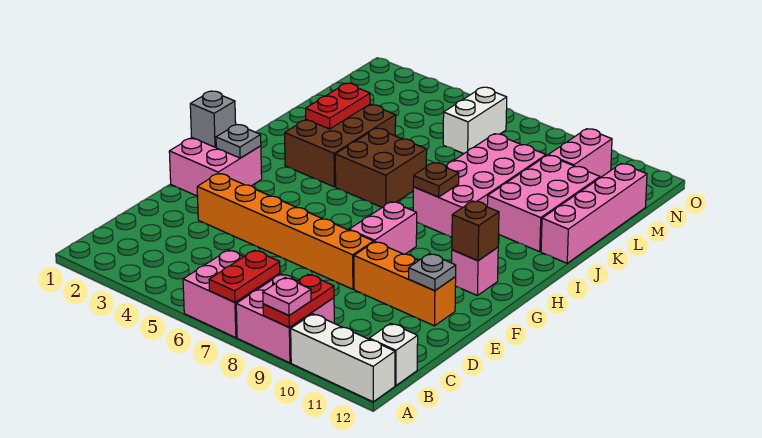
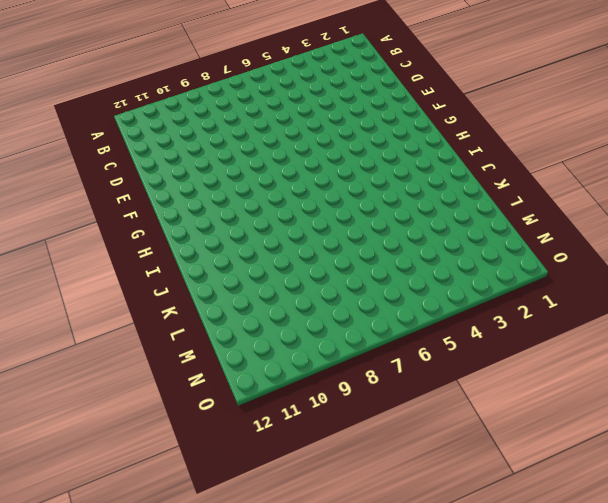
none -> pink 2x2 brick [183,250,280,338]
none -> pink 2x2 brick [236,274,334,363]
none -> white 1x3 brick [291,314,395,402]

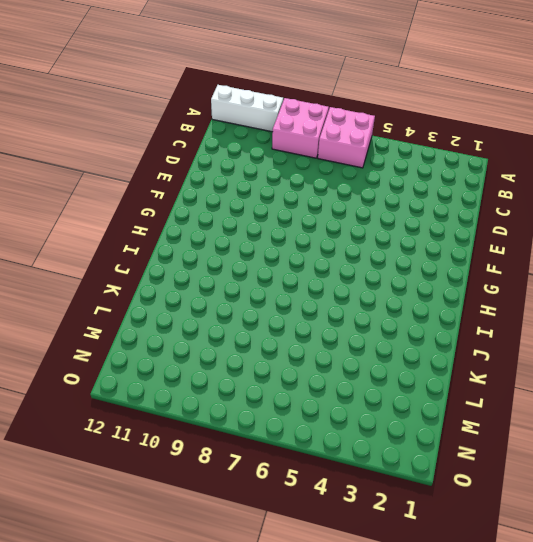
none -> white 1x1 brick [369,323,418,386]
none -> orange 1x6 brick [197,173,374,289]
none -> orange 1x3 brick [354,242,456,326]

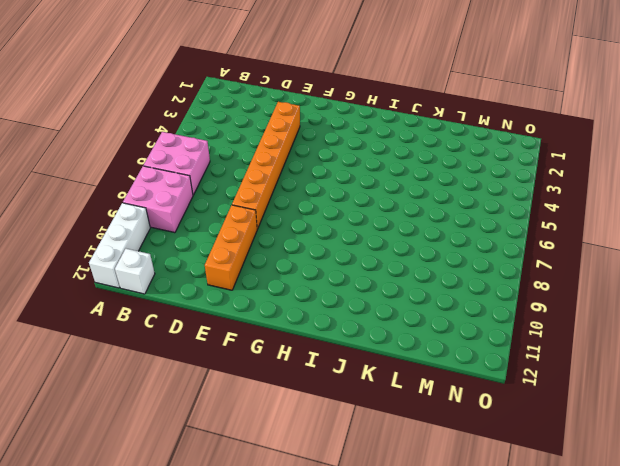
none -> pink 2x2 brick [169,137,262,196]
none -> pink 1x2 brick [349,202,417,254]
none -> pink 1x1 brick [452,247,498,295]

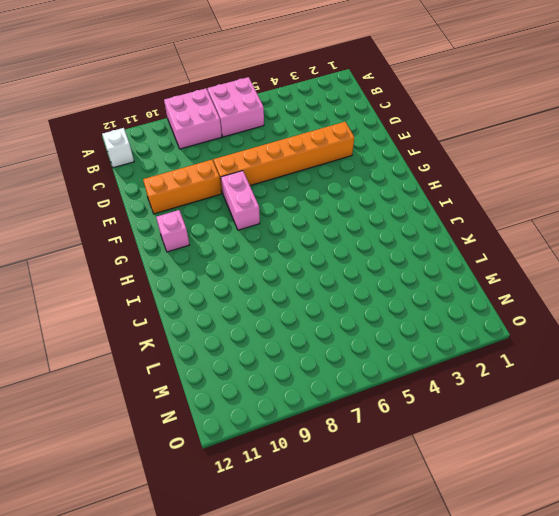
none -> white 1x3 brick [291,314,395,402]
none -> pink 2x2 brick [169,137,262,196]
none -> brown 2x3 brick [285,104,396,187]

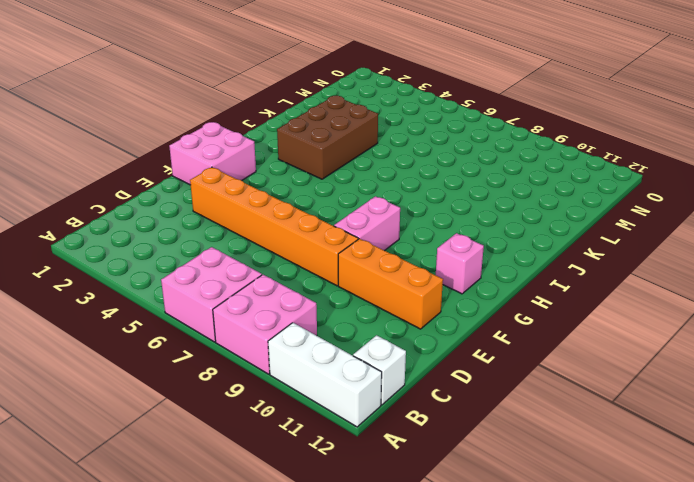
none -> brown 2x2 brick [335,128,427,207]
none -> pink 2x4 brick [413,134,546,237]
none -> pink 2x3 brick [487,155,600,252]

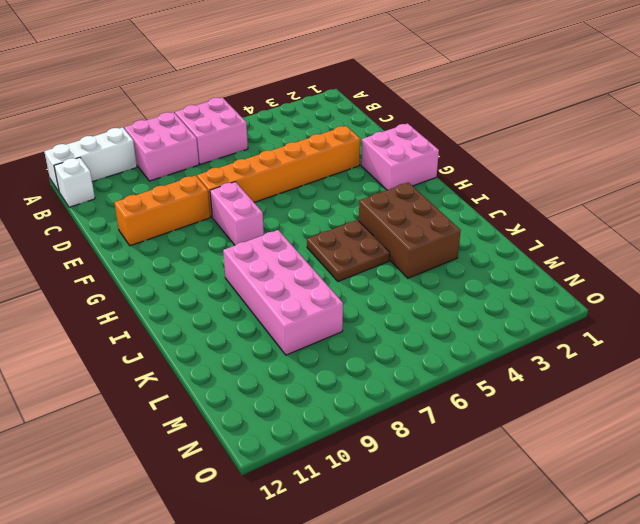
brown 2x2 plate [307,220,390,281] -> brown 2x2 brick [335,128,427,207]
none -> pink 1x1 brick [452,247,498,295]
none -> pink 2x3 brick [487,155,600,252]
none -> pink 1x4 brick [541,164,647,263]

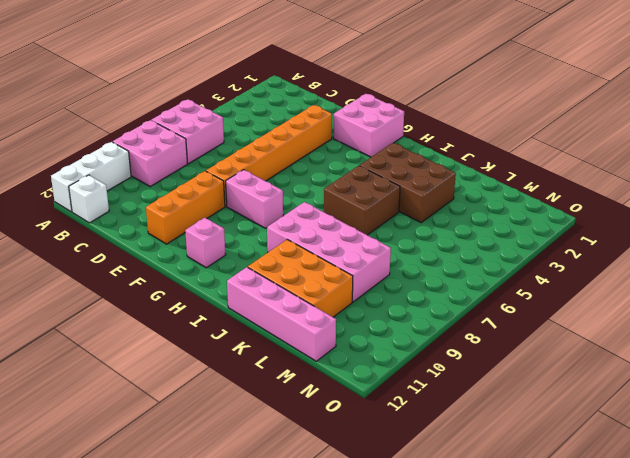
orange 2x3 brick [248,239,353,317] -> pink 2x3 brick [487,155,600,252]
none -> white 1x2 brick [443,87,507,154]
none -> pink 1x2 brick [548,129,612,178]
none -> red 1x2 plate [209,250,280,302]

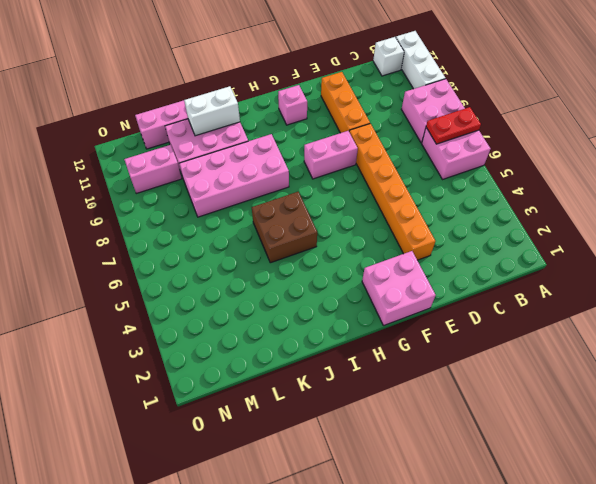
white 1x2 brick [184,86,240,136] -> white 1x2 brick moved to [443,87,507,154]
none -> brown 2x3 brick [285,104,396,187]
none -> red 1x2 plate [263,274,334,327]
none -> grey 1x1 plate [409,254,456,291]

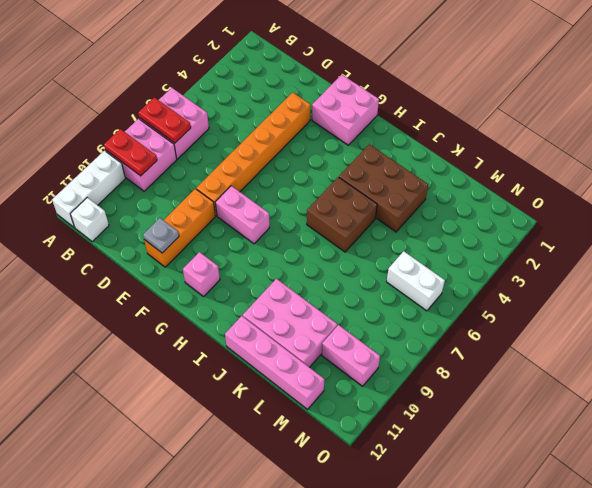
none -> pink 2x4 brick [413,134,546,237]
none -> grey 1x1 brick [190,91,236,147]
none -> grey 1x1 plate [216,125,261,158]

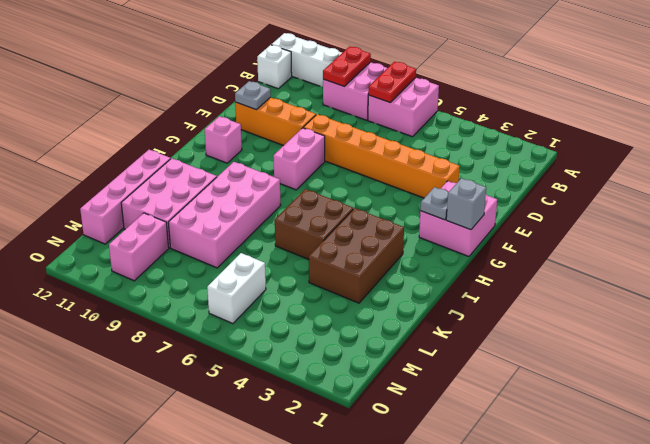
none -> brown 1x1 brick [452,201,499,261]
none -> brown 1x1 plate [413,162,459,197]
none -> red 1x2 plate [306,83,370,129]

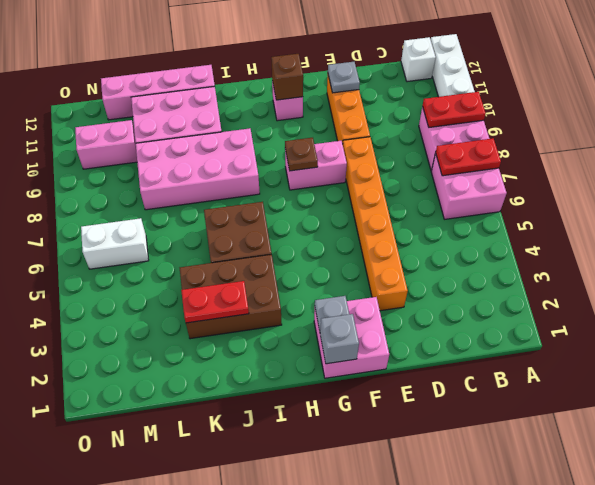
brown 1x1 plate [285,138,318,171] -> brown 1x1 plate moved to [413,162,459,197]
none -> pink 1x1 plate [263,278,311,315]

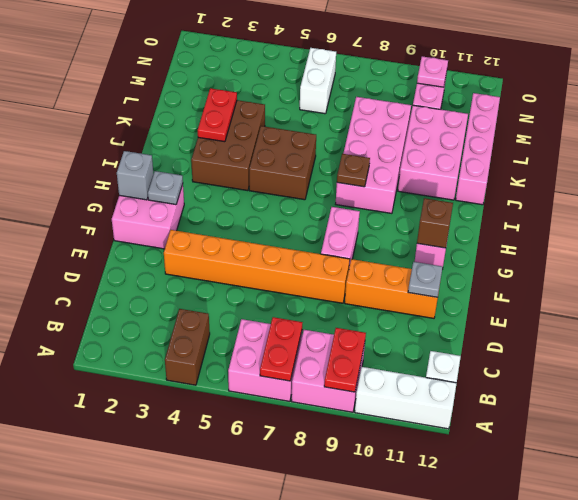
brown 1x2 brick [165,309,210,385] -> none
pink 1x1 plate [417,56,448,87] -> pink 1x1 plate moved to [263,278,311,315]

